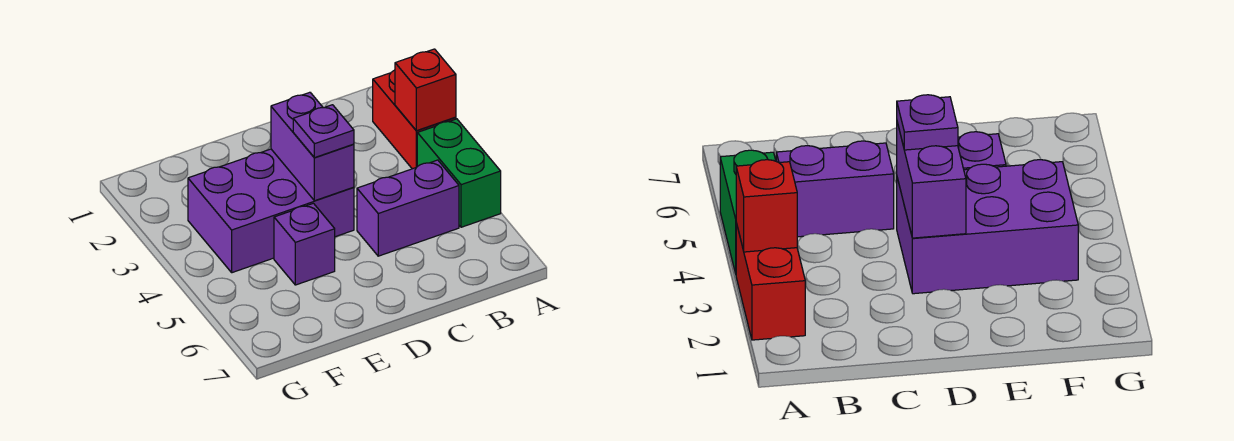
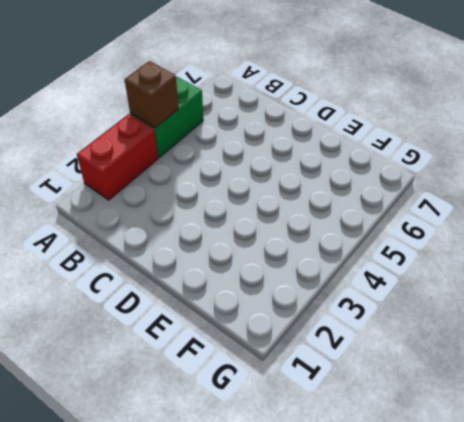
brown 1x1 brick [125,61,179,128] -> none
none -> purple 1x2 brick [357,160,459,256]
none -> purple 2x3 brick [188,149,354,273]

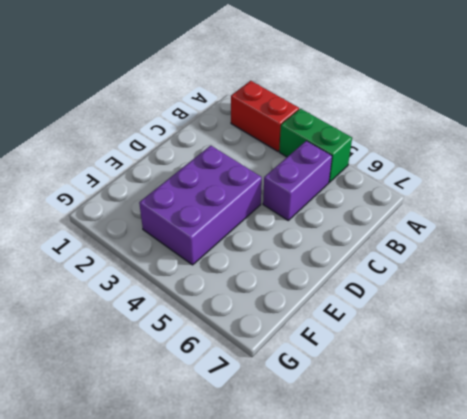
none -> purple 1x1 brick [274,203,335,285]
none -> red 1x1 brick [395,49,456,131]

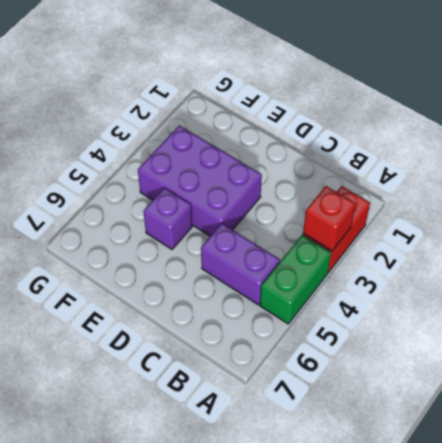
none -> purple 1x2 brick [271,92,354,201]
none -> purple 1x1 plate [293,105,354,158]

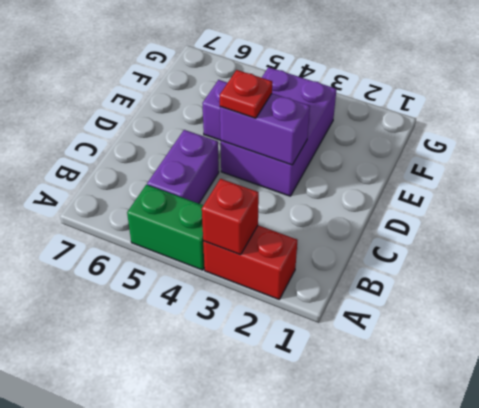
red 1x1 plate [220,70,272,118] -> purple 1x1 plate [293,105,354,158]

